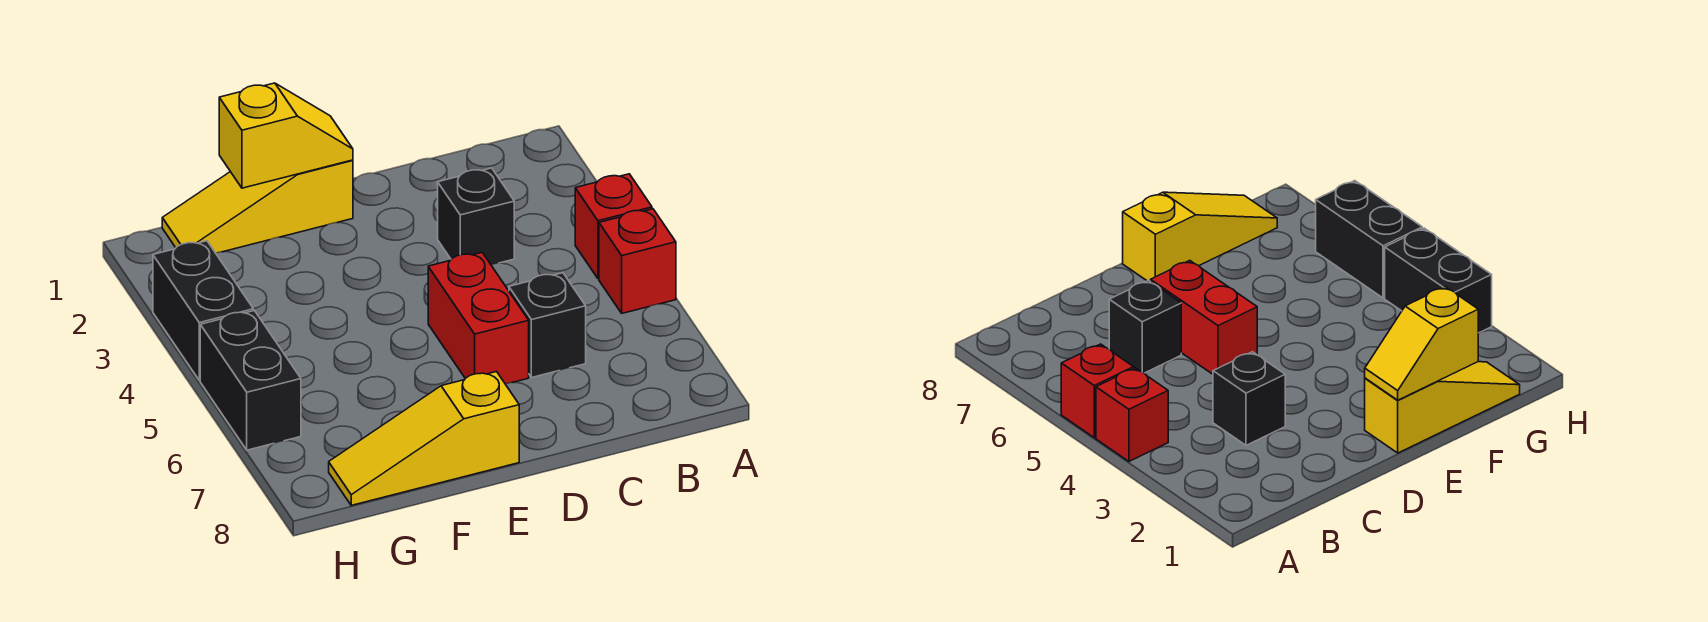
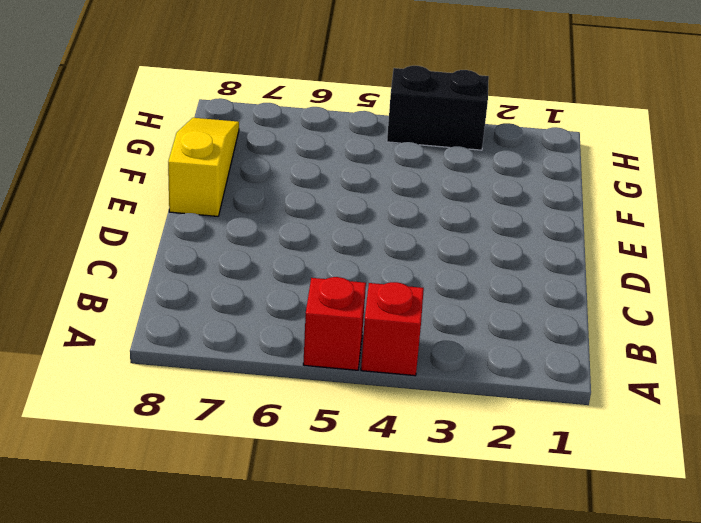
none -> black 1x1 brick [438,168,514,265]
none -> black 1x1 brick [509,273,586,377]

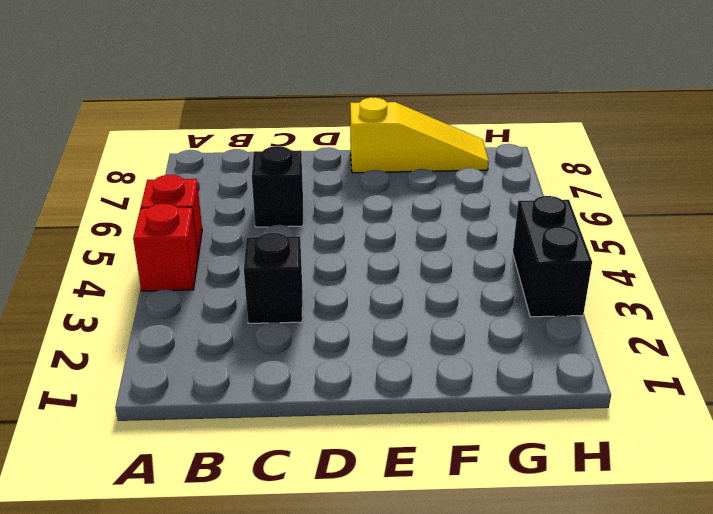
none -> red 1x2 brick [428,253,529,384]
none -> yellow 1x3 slope [162,160,353,253]

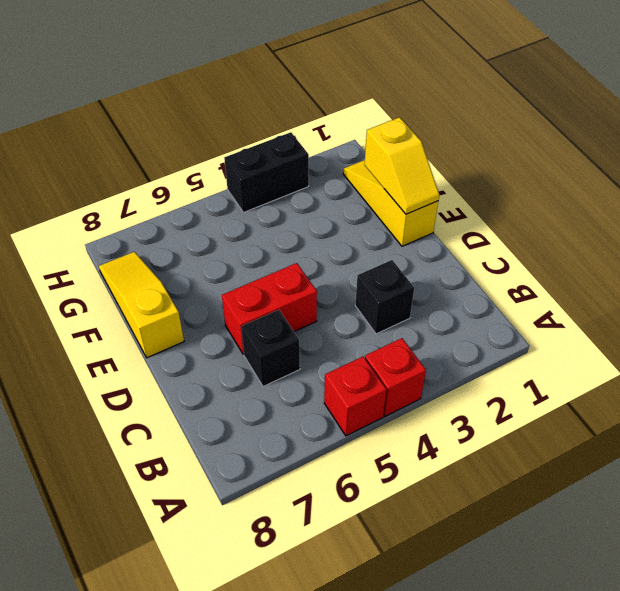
none -> black 1x2 brick [200,311,301,450]

